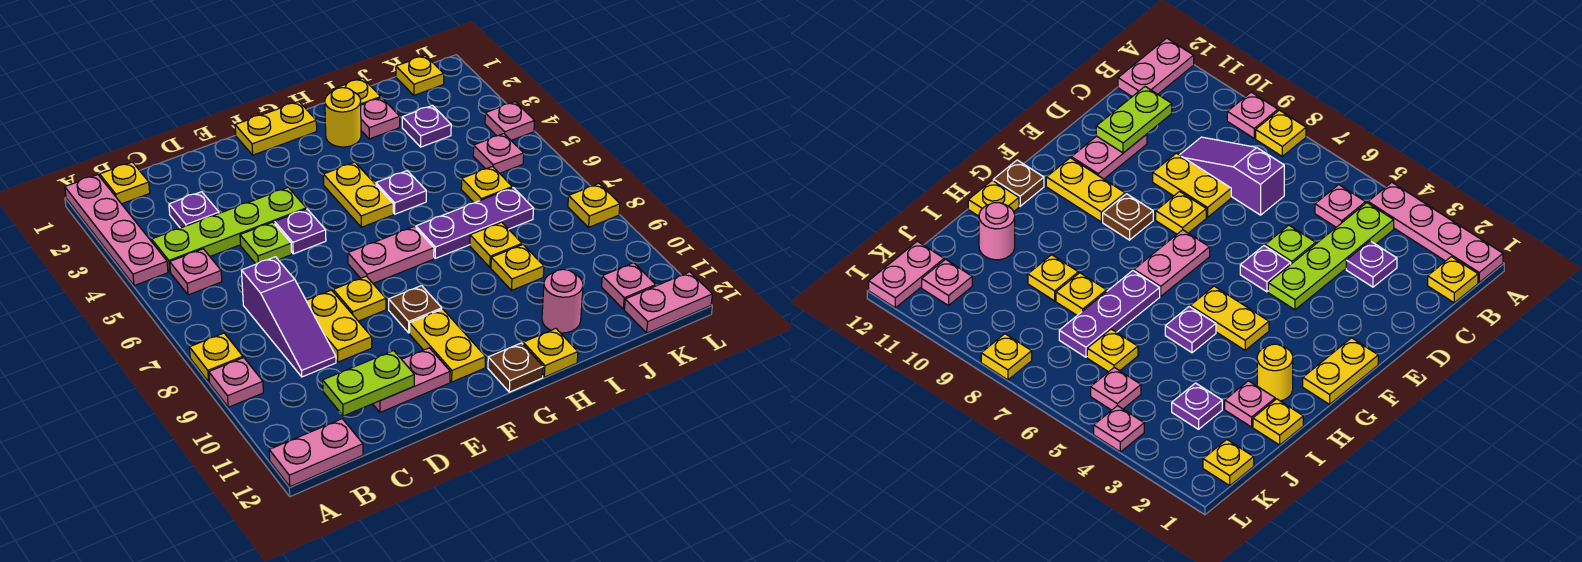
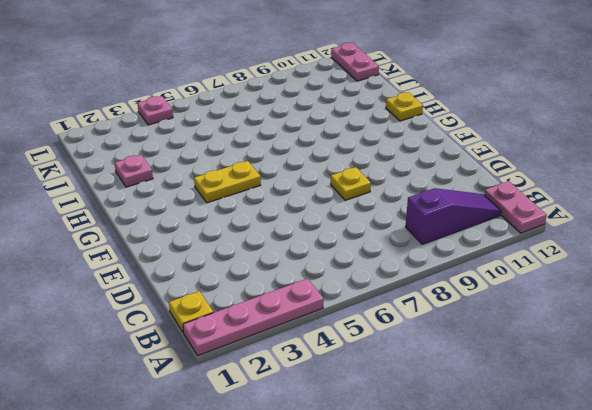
purple 1x3 slope [406,188,501,244] -> purple 1x3 slope moved to [241,257,336,377]
none -> yellow 1x1 plate [189,333,243,382]
none -> pink 1x1 plate [209,358,263,407]
none -> lime 1x4 plate [152,188,306,272]
none -> pink 1x1 plate [170,249,222,295]

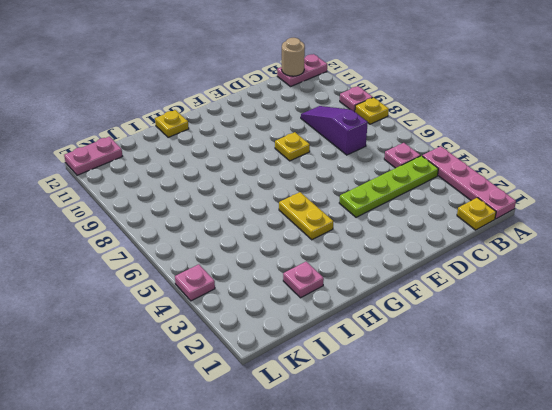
tan 1x1 round brick [282,38,305,76] -> none
none -> purple 1x1 plate [169,192,219,228]
none -> lime 1x1 plate [240,222,292,264]
none -> yellow 1x2 plate [306,290,372,362]
none -> pink 1x2 plate [373,348,450,412]

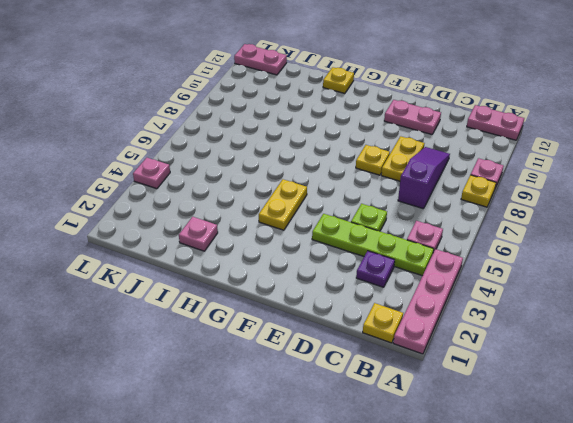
none -> purple 1x1 plate [275,209,326,254]
none -> yellow 1x2 plate [235,102,317,155]
none -> pink 1x2 plate [348,227,434,283]
none -> brown 1x1 plate [389,286,442,333]

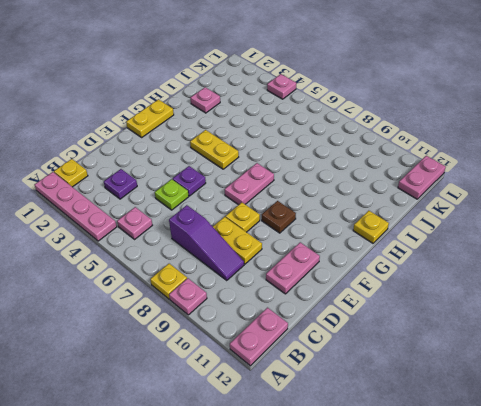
none -> lime 1x4 plate [152,188,306,272]
none -> yellow 1x2 plate [410,309,486,382]
none -> brown 1x1 plate [488,343,543,392]
none -> yellow 1x1 round brick [325,88,361,147]

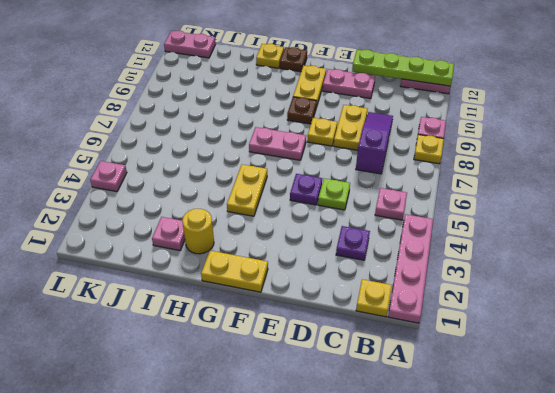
lime 1x4 plate [352,50,454,86] -> lime 1x4 plate moved to [152,188,306,272]
none -> purple 1x1 plate [376,171,426,214]
none -> purple 1x3 plate [416,188,534,258]
none -> yellow 1x1 plate [333,78,381,105]
none -> yellow 1x1 plate [470,222,522,267]

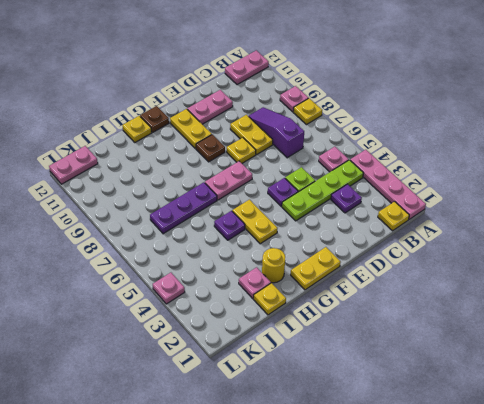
none -> yellow 1x1 plate [470,222,522,267]
none -> yellow 1x1 plate [491,245,544,291]
none -> pink 1x1 round brick [542,269,583,333]
none -> purple 1x1 plate [402,105,451,147]

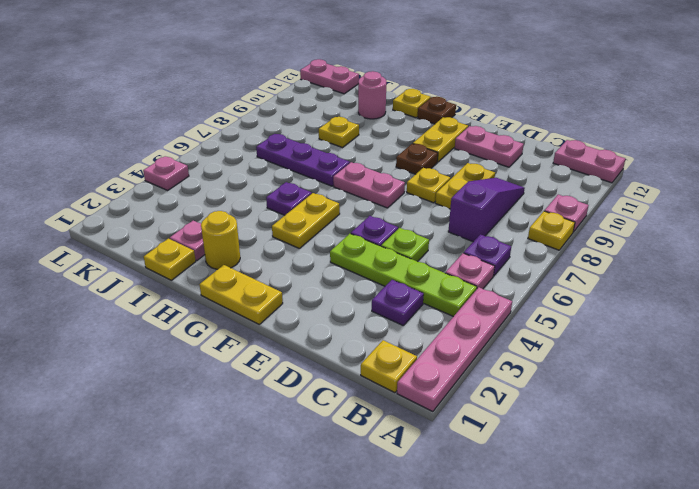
purple 1x1 plate [464,234,511,276] -> purple 1x1 plate moved to [402,105,451,147]
none -> yellow 1x1 plate [470,222,522,267]
none -> yellow 1x1 plate [461,167,512,203]
none -> yellow 1x1 plate [396,55,444,95]
none -> pink 1x1 plate [473,134,524,173]

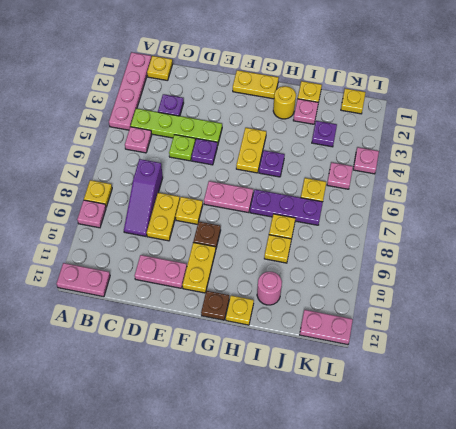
none -> pink 1x1 plate [602,263,656,309]
none -> yellow 1x1 plate [568,184,620,227]
none -> lime 1x2 plate [323,351,414,416]

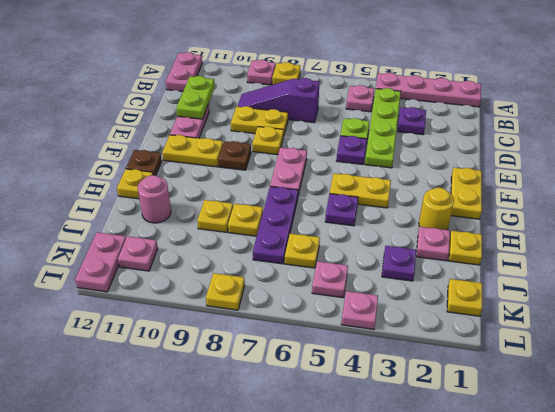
none -> yellow 1x1 plate [100,162,150,204]

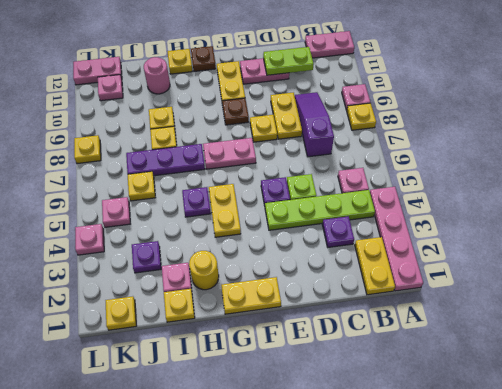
yellow 1x2 plate [355,237,395,295] -> yellow 1x1 plate [100,162,150,204]

